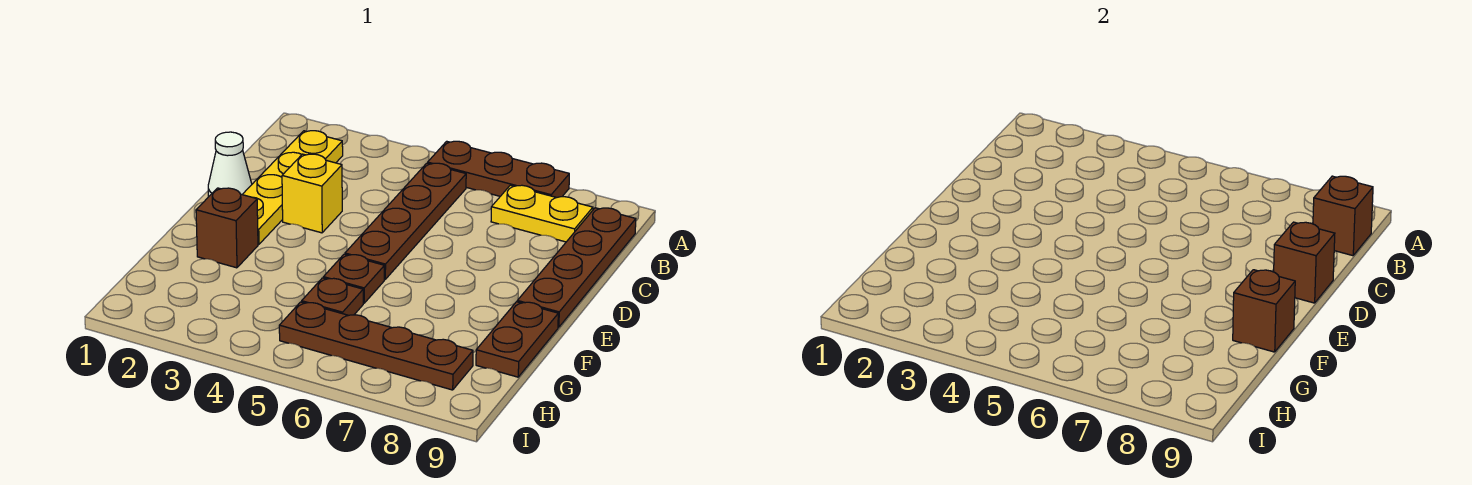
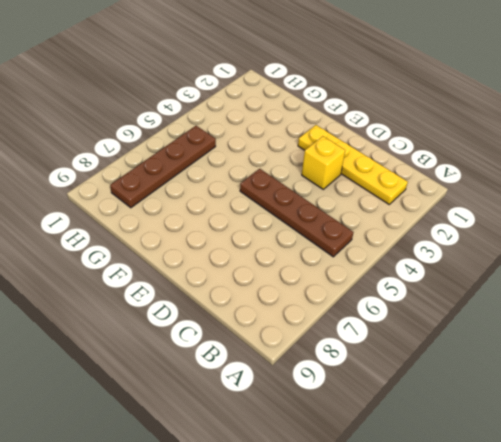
none -> brown 1x3 plate [428,141,569,198]
none -> yellow 1x2 plate [491,185,593,242]
none -> brown 1x4 plate [517,208,636,327]

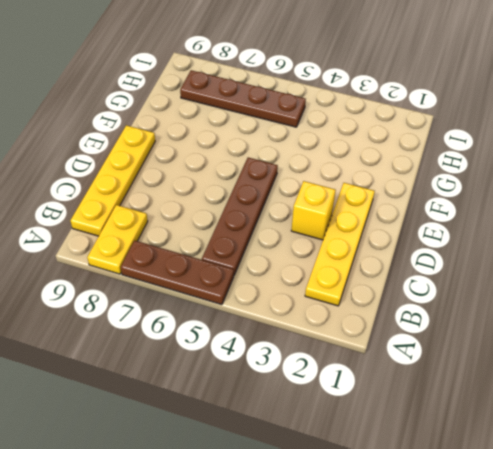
yellow 1x2 plate [87,205,148,274] -> yellow 1x2 plate turned to [491,185,593,242]
yellow 1x4 plate [70,125,155,236] -> brown 1x4 plate [517,208,636,327]
none -> white 1x1 cone [208,132,252,196]
none -> brown 1x1 brick [196,188,258,268]
none -> brown 1x1 plate [323,254,384,303]

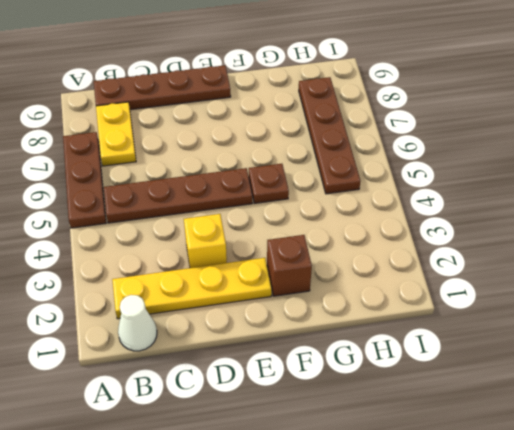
white 1x1 cone [118,295,157,351] -> white 1x1 cone moved to [208,132,252,196]
none -> brown 1x2 plate [476,302,558,377]
none -> brown 1x1 plate [302,278,363,315]
none -> brown 1x1 brick [1313,176,1373,256]

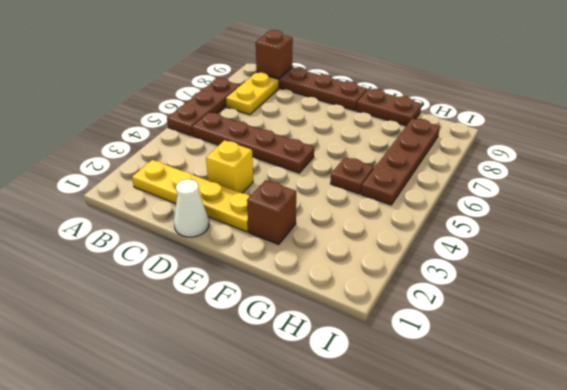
none -> brown 1x1 plate [323,254,384,303]
none -> brown 1x1 brick [1274,222,1335,303]
none -> brown 1x1 brick [1233,270,1295,352]

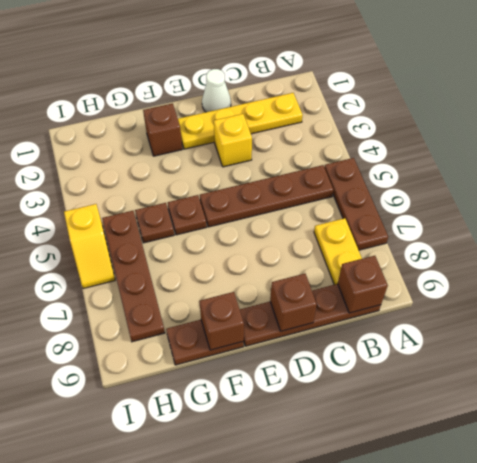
yellow 1x2 slope [64,204,115,289] -> none

